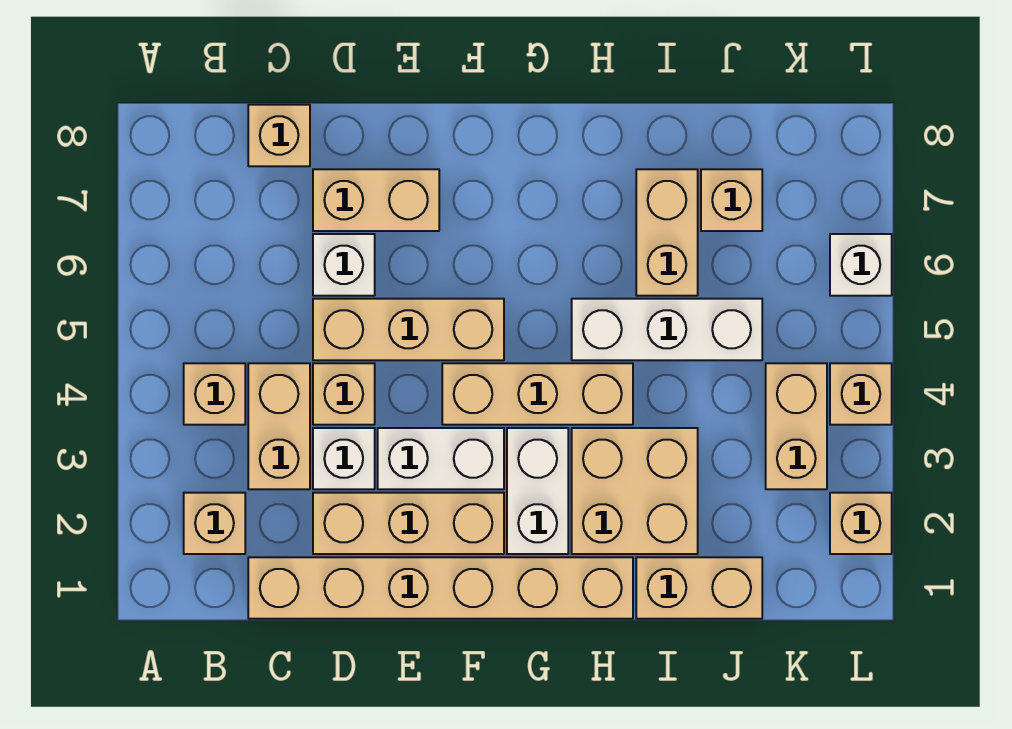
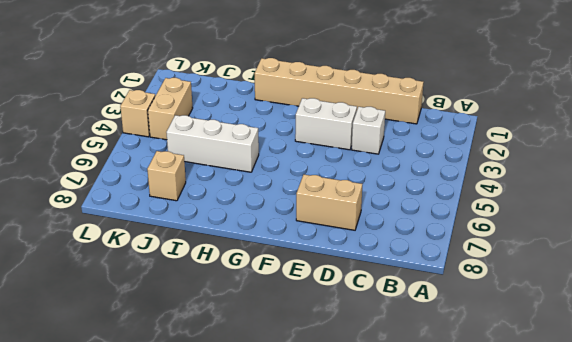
none -> tan 1x1 brick [184,493,245,554]
none -> tan 1x1 brick [184,363,245,425]
none -> tan 1x2 brick [248,363,310,489]

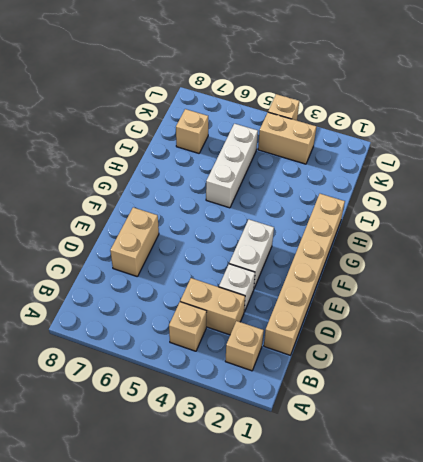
none -> tan 1x1 brick [248,105,310,166]
none -> tan 1x3 brick [313,493,504,554]
none -> tan 1x1 brick [313,363,375,425]

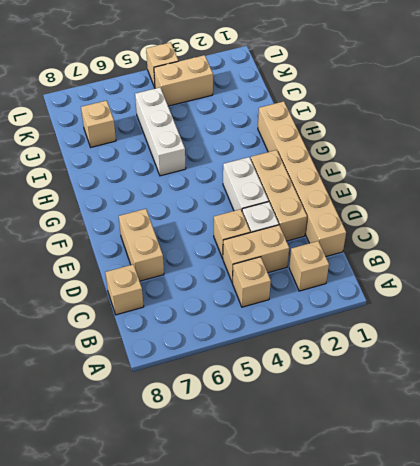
none -> tan 1x3 brick [313,299,504,360]
none -> white 1x1 brick [313,234,375,296]
none -> tan 1x3 brick [442,363,633,425]

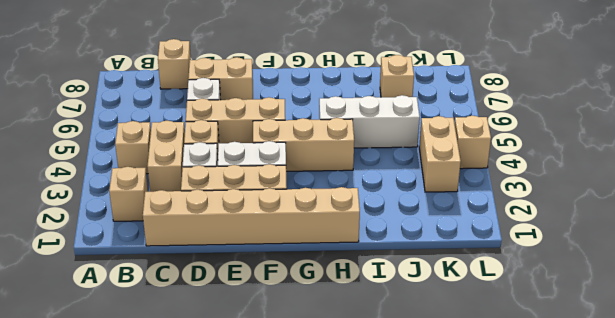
none -> white 1x2 brick [507,428,568,554]
none -> tan 2x2 brick [572,428,698,554]
none -> tan 1x2 brick [636,557,762,619]

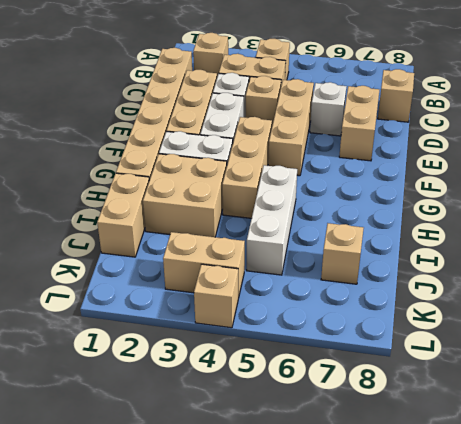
none -> tan 1x2 brick [636,169,698,296]
none -> tan 1x1 brick [830,493,892,554]
none -> white 1x1 brick [830,234,892,296]

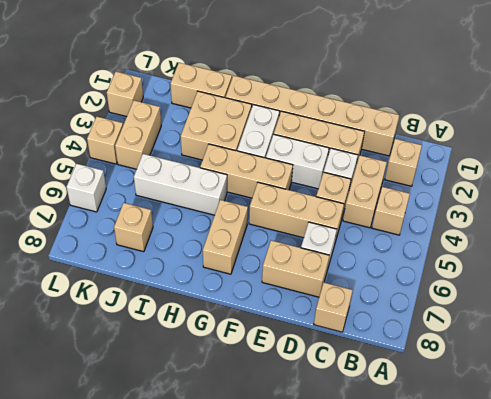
tan 1x2 brick [203,200,248,274] -> tan 1x2 brick moved to [636,169,698,296]

